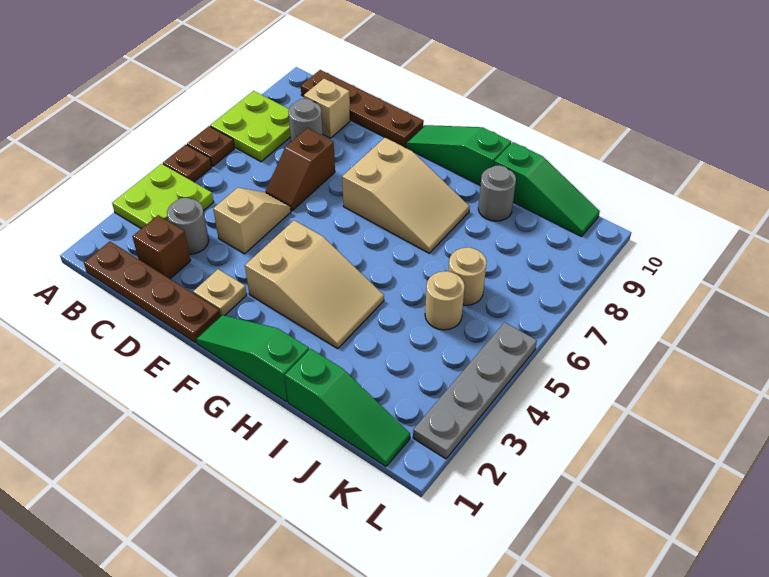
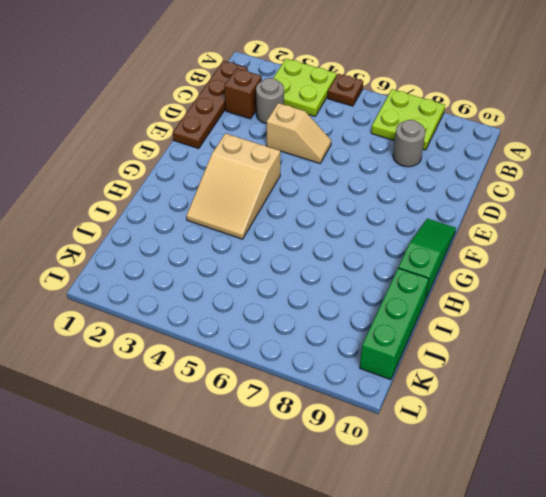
green 1x3 brick [360,268,429,380] -> green 1x3 slope [494,142,600,237]
none -> brown 1x1 plate [187,126,234,167]
none -> brown 1x4 plate [301,70,424,147]
none -> tan 1x1 brick [304,79,350,138]

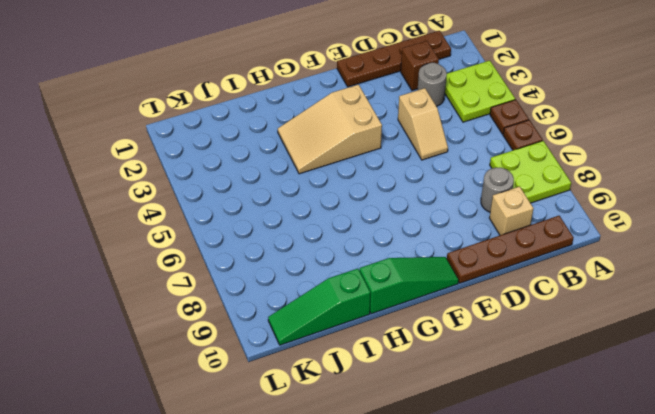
none -> brown 1x2 slope [266,128,335,211]
none -> tan 1x1 plate [193,269,247,316]
none -> green 1x3 slope [196,315,309,402]

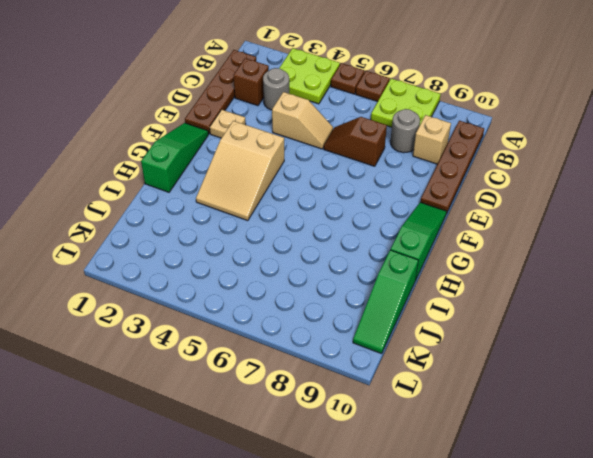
none -> tan 2x3 slope [342,138,470,253]
none -> green 1x3 slope [285,349,410,467]
none -> grey 1x1 round brick [478,165,516,221]

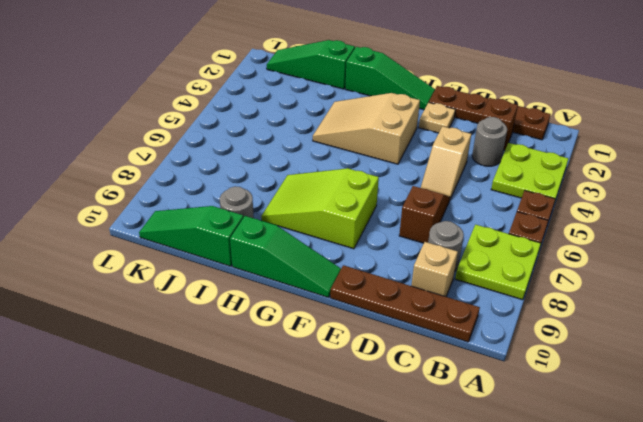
lime 2x3 slope [261,168,379,249] -> tan 2x3 slope [342,138,470,253]
none -> tan 1x1 round brick [425,271,465,330]
none -> tan 1x1 round brick [448,247,487,305]
none -> grey 1x4 plate [413,322,537,459]

